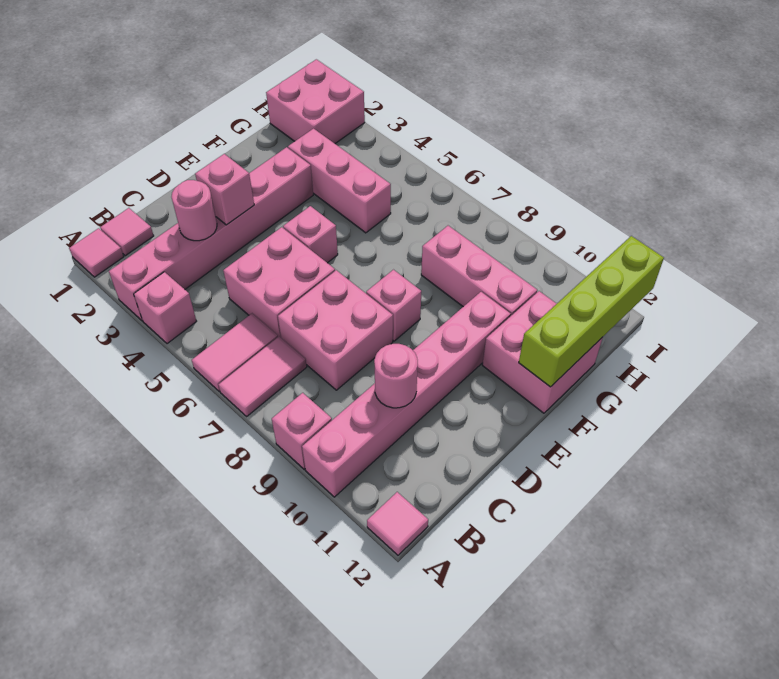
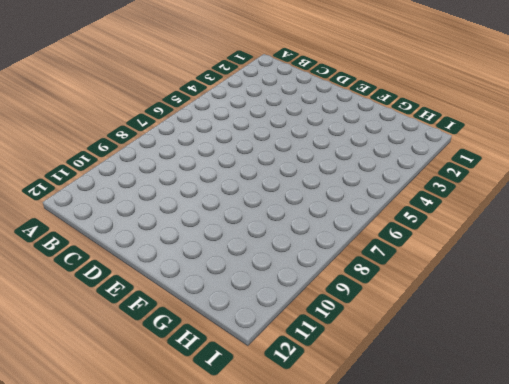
none -> pink 1x1 tile [69,228,124,277]
none -> pink 1x6 brick [109,147,313,321]
none -> pink 1x1 brick [134,272,197,344]

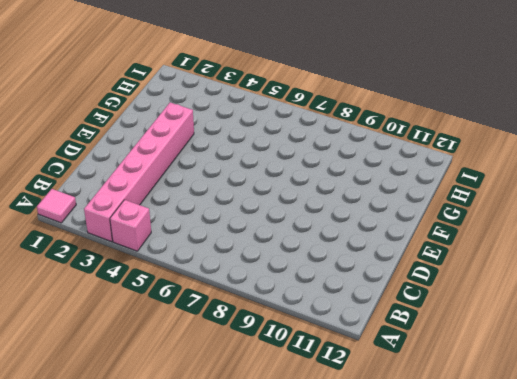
none -> pink 1x2 tile [192,313,278,392]
none -> pink 1x2 tile [218,336,307,416]
none -> pink 1x1 brick [272,393,332,469]

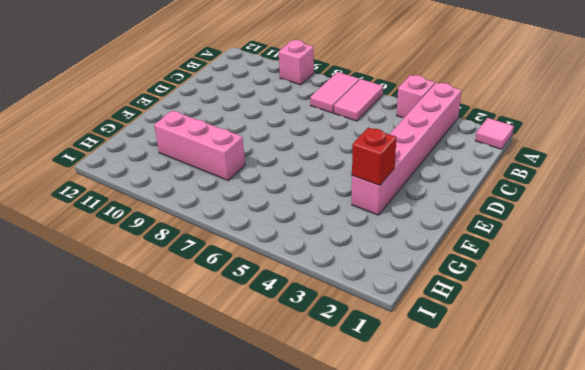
red 1x1 brick [352,128,396,185] -> none
none -> pink 1x6 brick [302,292,511,497]
none -> pink 1x1 tile [367,492,428,555]
none -> pink 1x1 tile [100,208,154,256]

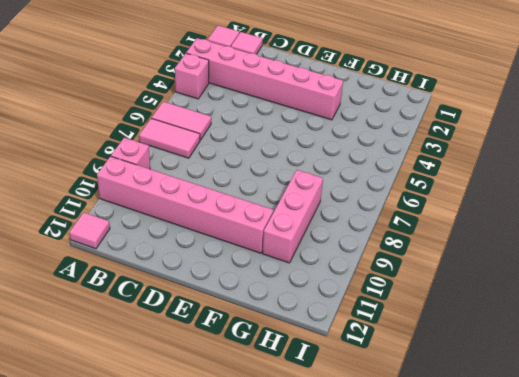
none -> pink 2x2 brick [223,227,335,337]
none -> pink 2x2 brick [278,270,393,390]
none -> pink 1x1 brick [283,206,338,263]

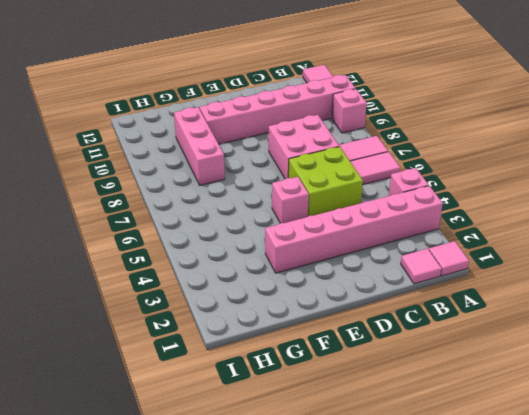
lime 2x2 brick [288,147,363,216] -> pink 2x2 brick [223,227,335,337]
none -> pink 1x1 brick [366,270,421,341]
none -> pink 2x2 brick [482,291,603,413]
none -> pink 1x3 brick [288,128,391,233]

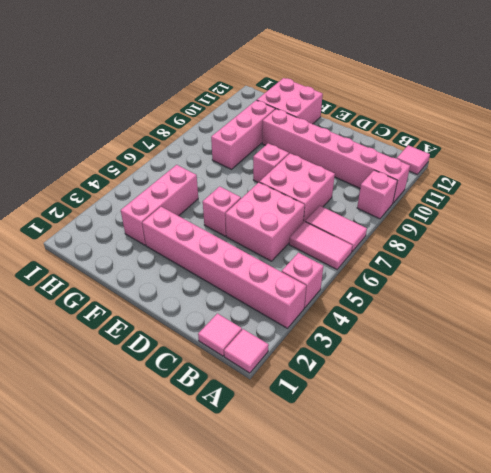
none -> pink 2x2 brick [266,59,365,143]
none -> pink 1x1 round brick [172,180,217,241]
none -> pink 1x1 round brick [374,344,418,408]

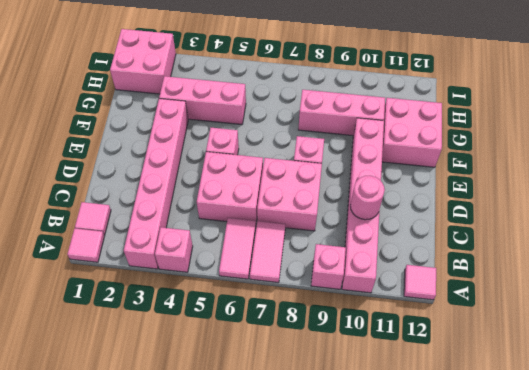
none -> pink 1x1 round brick [172,180,217,241]
none -> pink 1x1 brick [195,154,254,225]
none -> lime 1x4 brick [519,236,664,387]

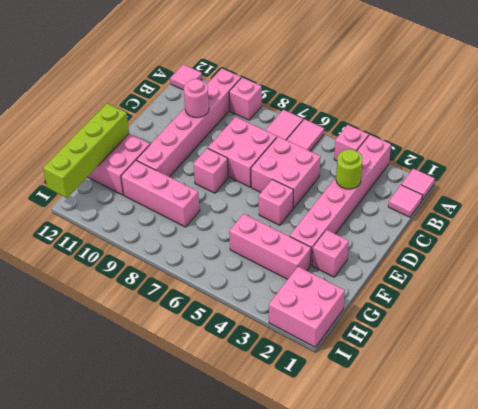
lime 1x1 round brick [336,149,363,189] -> pink 1x1 round brick [172,180,217,241]
pink 1x1 brick [312,230,349,277] -> pink 1x1 brick moved to [195,154,254,225]

